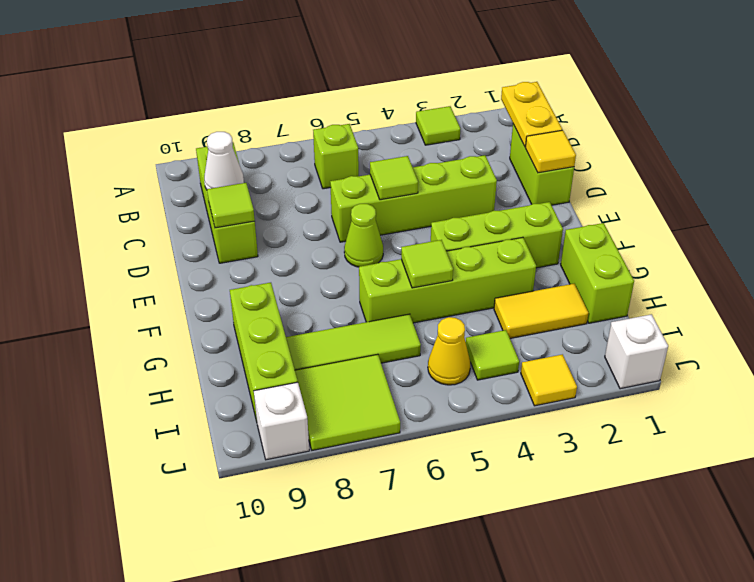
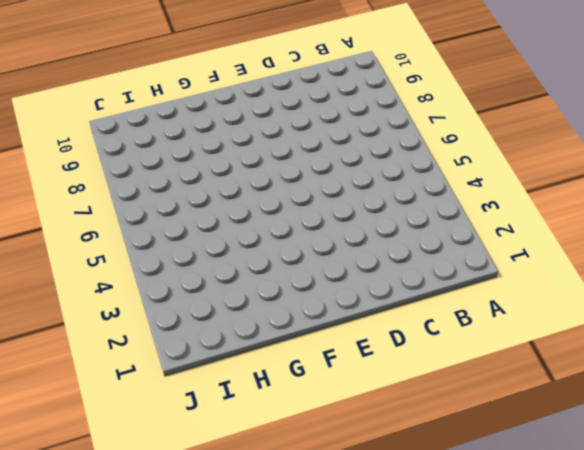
none -> lime 1x1 tile [416,106,460,145]
none -> lime 1x1 brick [313,124,359,189]
none -> lime 1x3 brick [196,143,258,263]

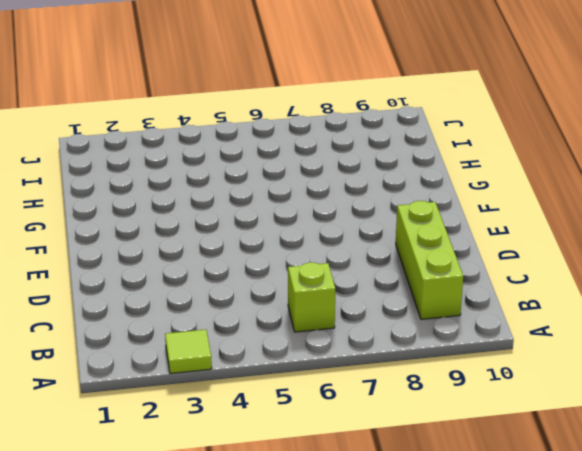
none -> lime 1x2 brick [510,124,574,205]
none -> lime 1x4 brick [330,155,497,242]
none -> lime 1x1 cone [344,204,383,267]

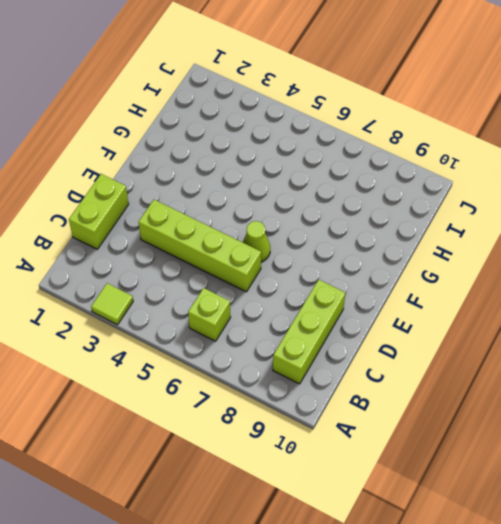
none -> lime 1x3 brick [431,202,563,268]
none -> lime 1x2 brick [561,223,634,323]
none -> lime 1x4 brick [359,237,536,323]

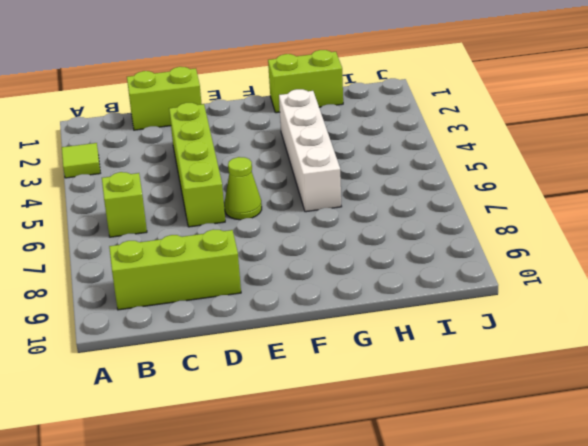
white 1x4 brick [279,89,342,212] -> lime 1x4 brick [359,237,536,323]
none -> lime 1x3 brick [431,202,563,268]
none -> lime 1x3 brick [230,283,298,421]
none -> yellow 1x2 tile [494,284,588,338]

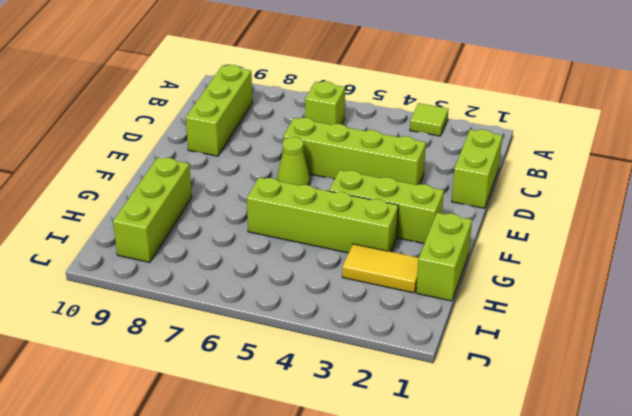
none -> lime 1x3 tile [286,314,421,370]
none -> lime 1x1 tile [466,330,519,380]
none -> yellow 1x1 cone [428,317,470,385]

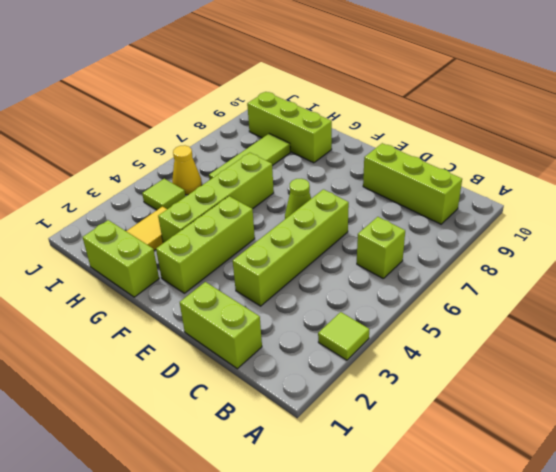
none -> lime 2x2 tile [295,354,400,450]
none -> white 1x1 brick [605,314,668,389]
none -> yellow 1x1 tile [521,354,577,406]

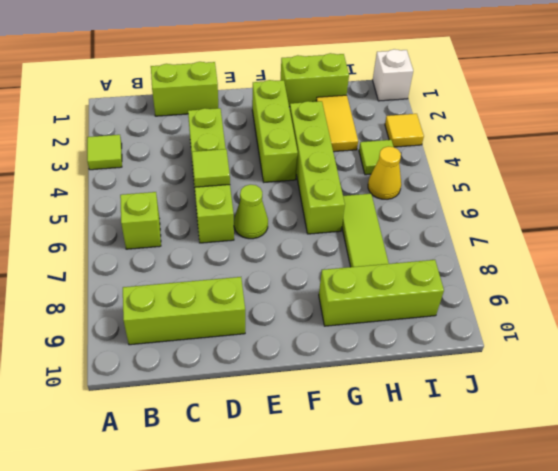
none -> lime 2x2 tile [295,354,400,450]
none -> white 1x1 brick [254,382,309,460]
none -> yellow 1x2 plate [501,82,562,147]

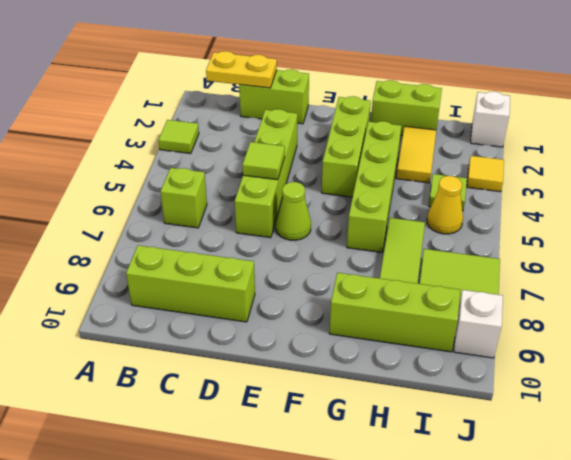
none -> white 1x1 cone [204,132,244,190]
none -> yellow 1x1 tile [525,130,576,173]
none -> lime 1x1 tile [207,183,255,228]

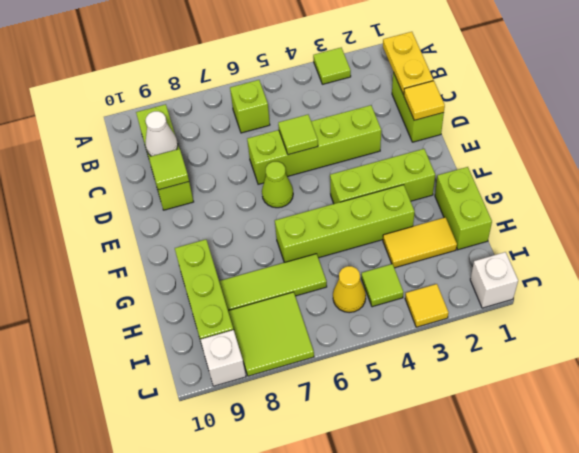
none -> lime 1x1 tile [401,240,453,288]

